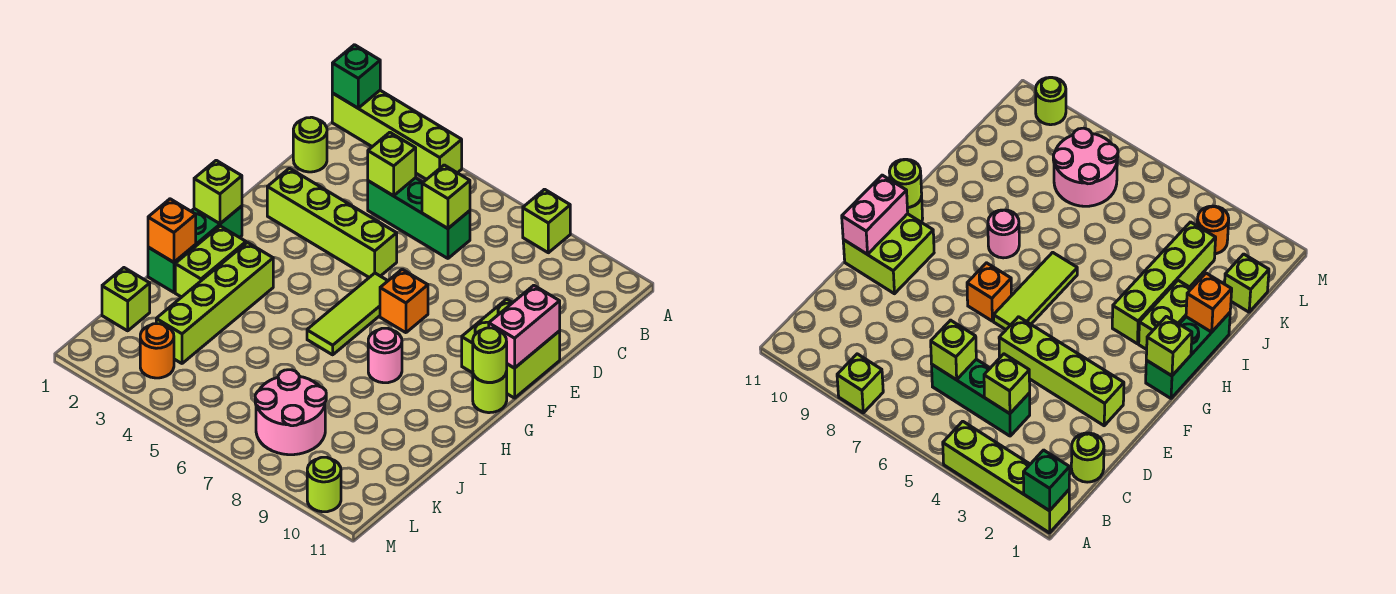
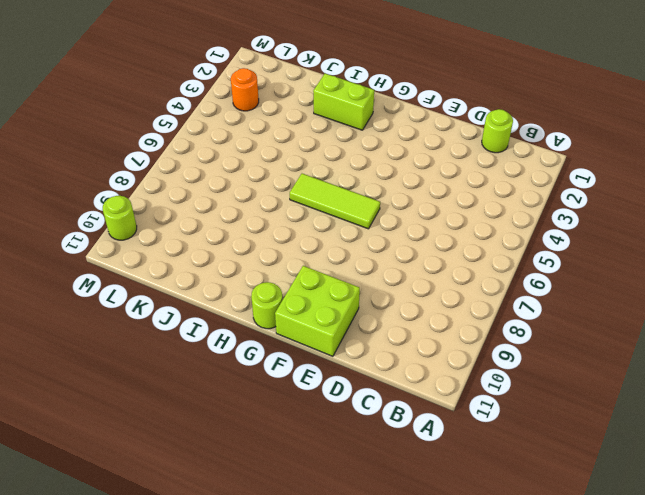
none -> lime 1x4 brick [332,90,462,180]
none -> lime 1x1 brick [523,189,570,253]
none -> green 1x3 brick [368,178,470,258]

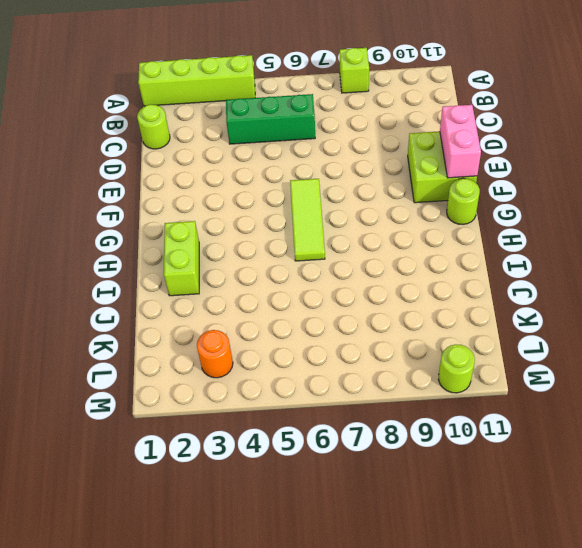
none -> lime 1x4 brick [267,168,397,277]
none -> orange 1x1 brick [380,269,428,333]
none -> green 1x3 brick [148,206,242,292]

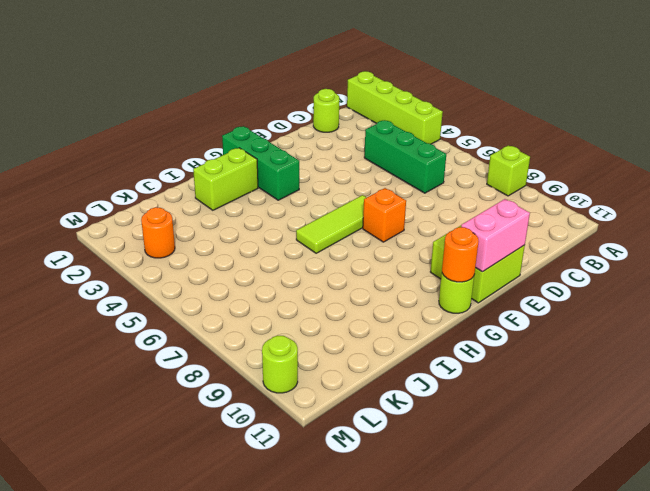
green 1x3 brick [222,126,299,200] -> green 1x3 brick turned to [148,206,242,292]
orange 1x1 round brick [442,227,479,282] -> lime 1x1 round brick [473,328,507,382]
none -> lime 1x4 brick [267,168,397,277]
none -> lime 1x4 brick [156,242,273,363]
none -> pink 1x1 round brick [368,328,402,383]

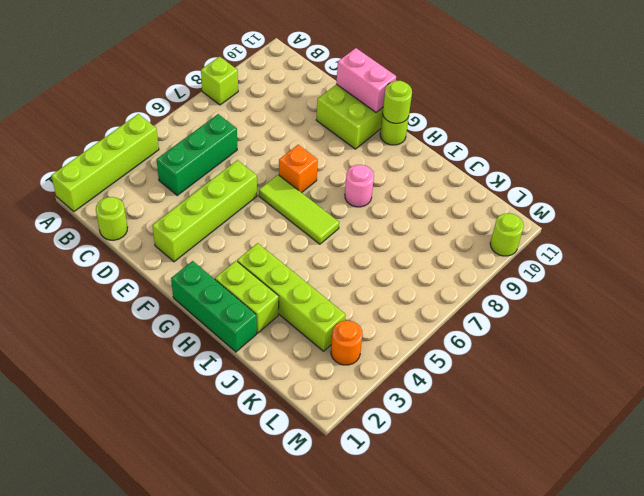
none -> lime 1x1 brick [102,268,150,331]
none -> pink 2x2 round brick [255,370,326,455]
none -> green 1x1 brick [332,45,380,108]

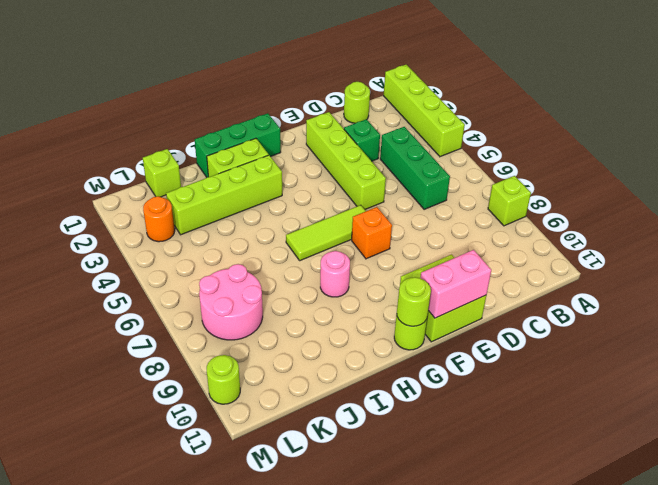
green 1x1 brick [344,119,380,161] -> green 1x1 brick moved to [332,45,380,108]
none -> lime 1x1 brick [368,132,416,196]
none -> lime 1x1 brick [422,165,470,228]
none -> lime 1x1 brick [194,160,242,224]

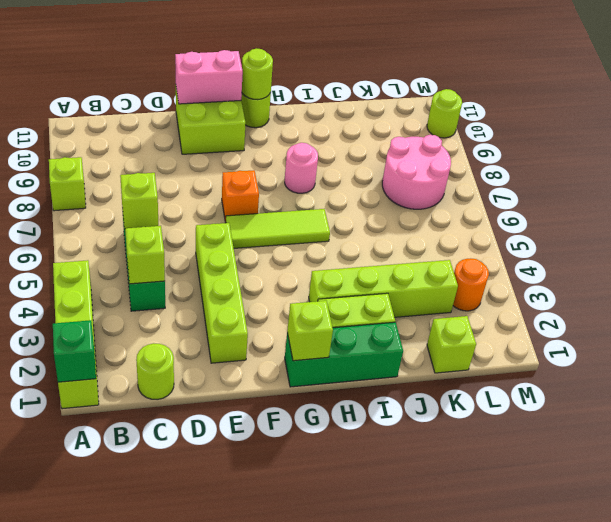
none -> orange 1x1 brick [148,199,196,262]

